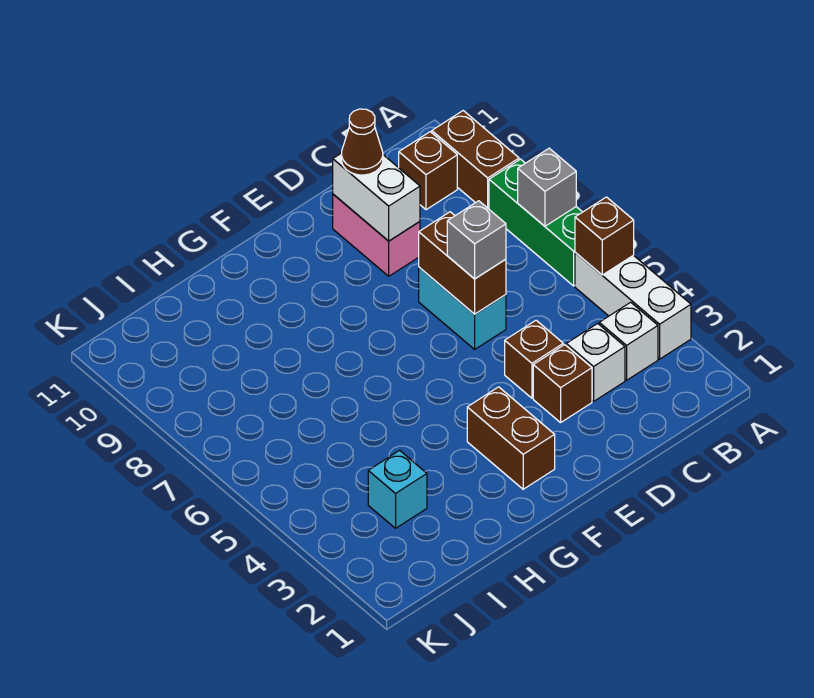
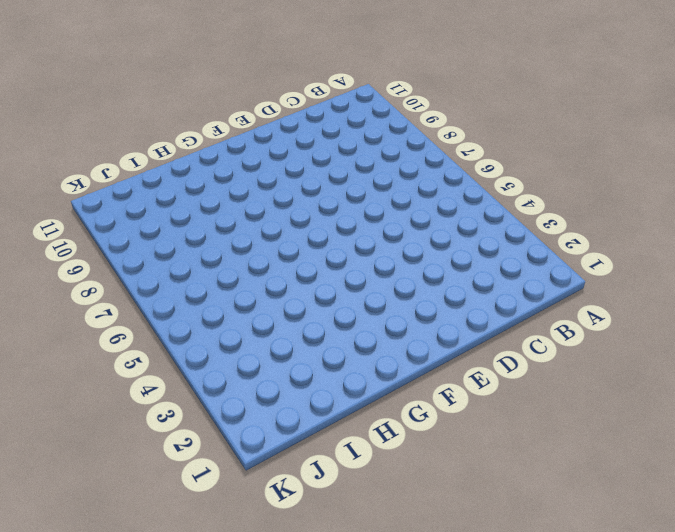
none -> white 1x3 brick [575,253,691,359]
none -> green 1x3 brick [489,159,582,286]
none -> brown 1x2 brick [432,111,519,209]

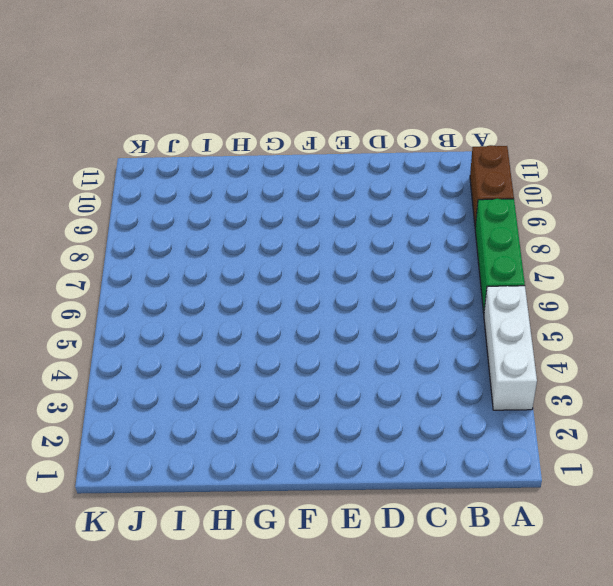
none -> white 1x1 brick [599,302,658,380]
none -> brown 1x1 brick [398,132,457,210]
none -> white 1x1 brick [566,323,625,401]

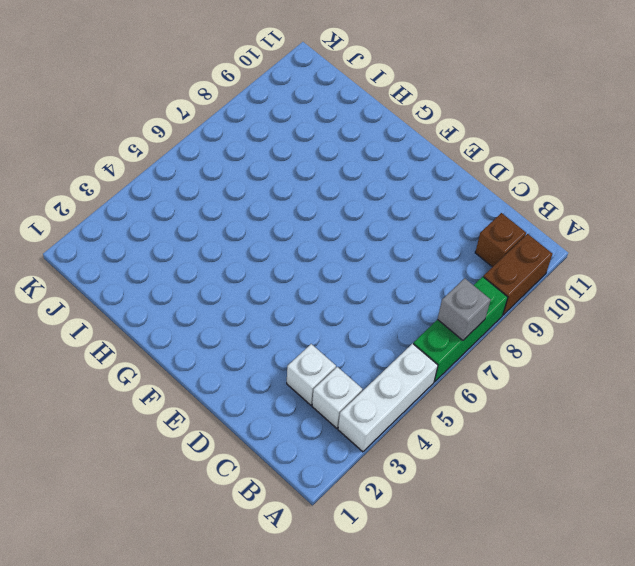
none -> brown 1x1 brick [533,345,592,423]
none -> brown 1x1 brick [505,320,563,398]
none -> cyan 1x2 brick [419,267,506,349]

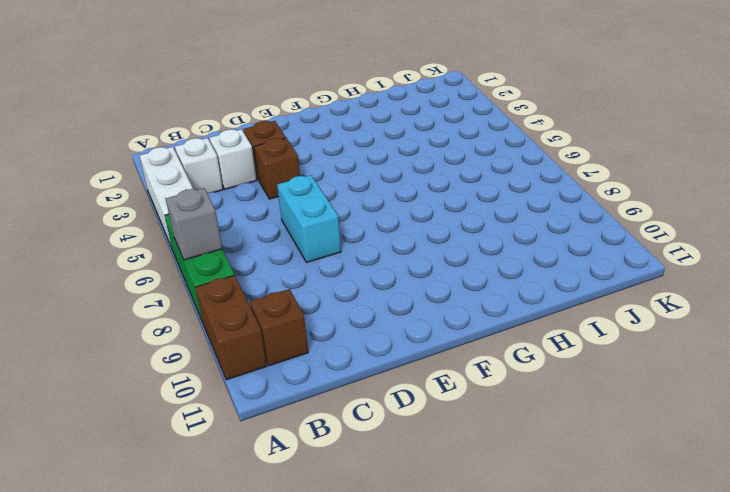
none -> pink 1x2 brick [333,194,420,276]
none -> brown 1x2 brick [467,387,555,489]
none -> cyan 1x1 brick [368,450,427,528]

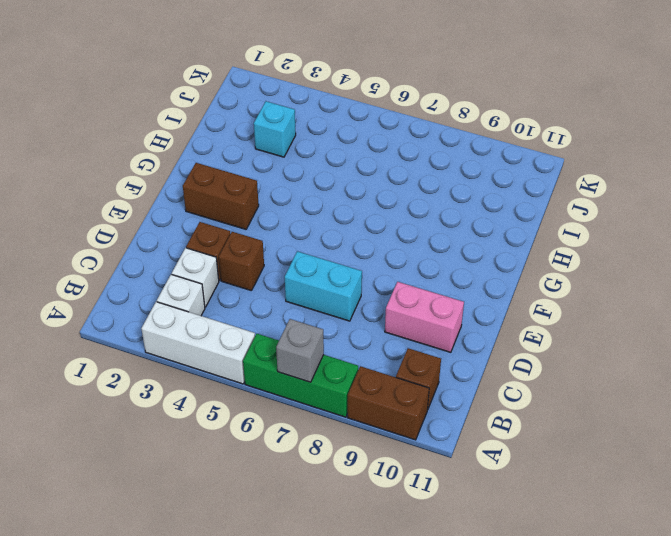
none -> brown 1x1 brick [575,197,634,275]
none -> brown 1x2 brick [419,212,506,314]
none -> white 1x2 brick [333,153,420,241]

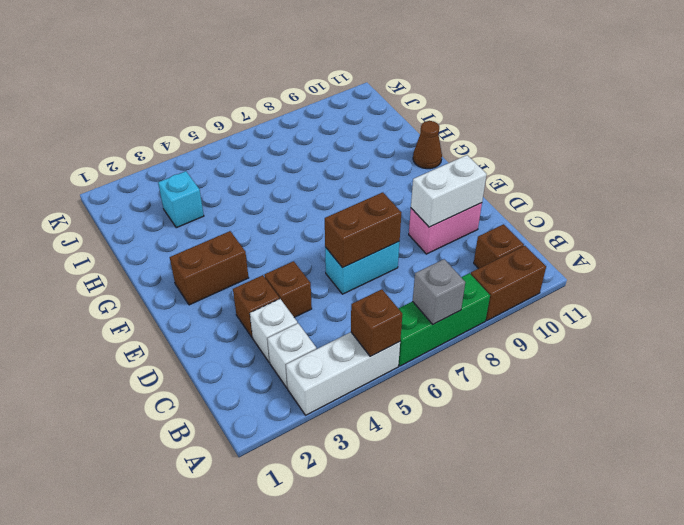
brown 1x1 cone [413,121,442,169] -> brown 1x1 cone moved to [341,109,383,175]
none -> grey 1x1 brick [447,201,506,279]

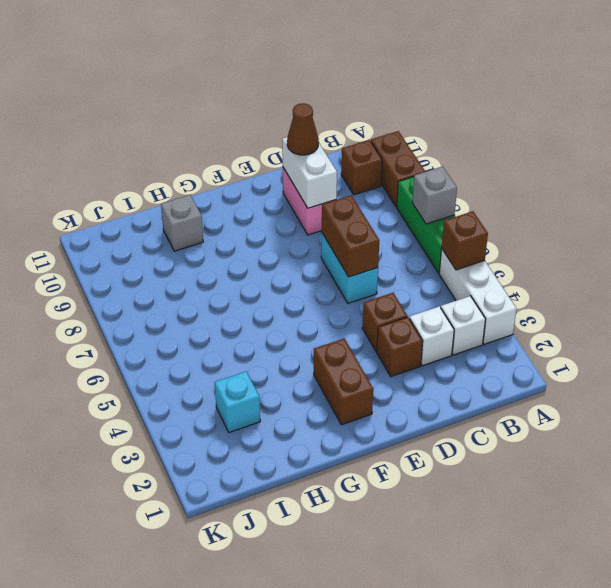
grey 1x1 brick [161,195,203,251] -> grey 1x1 brick moved to [447,201,506,279]

